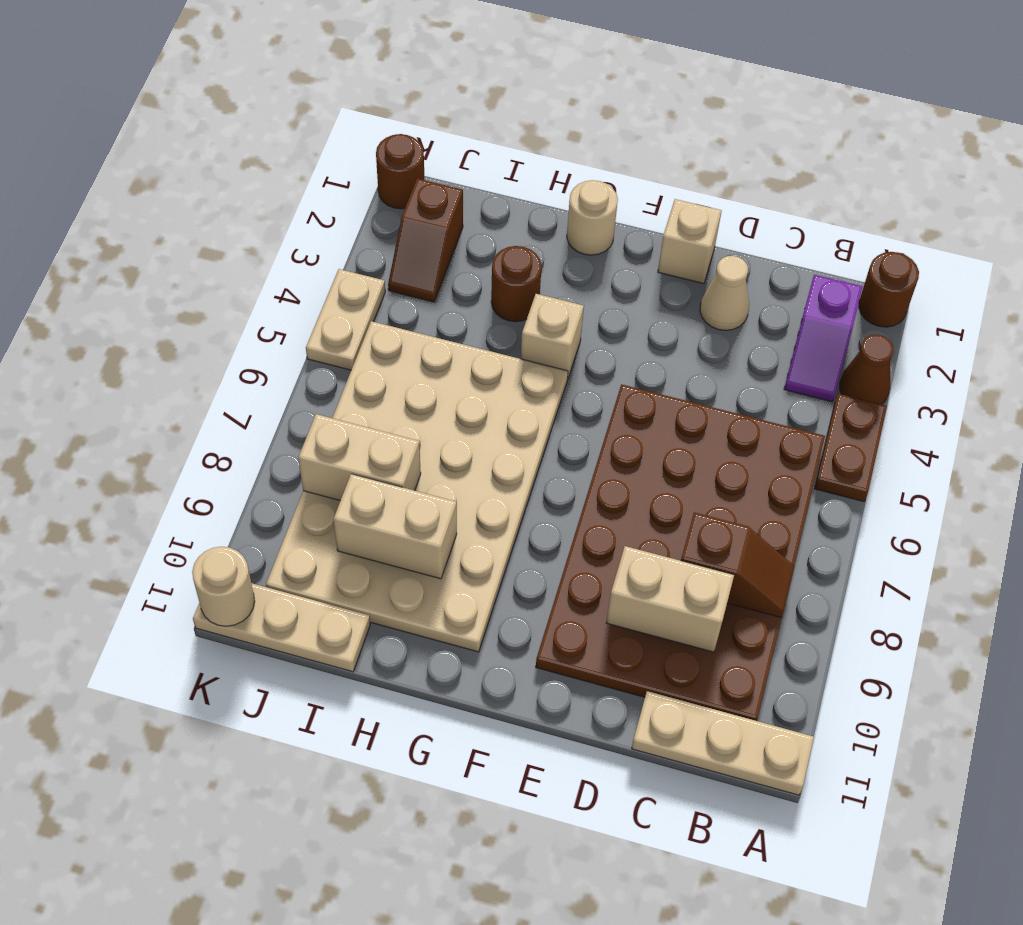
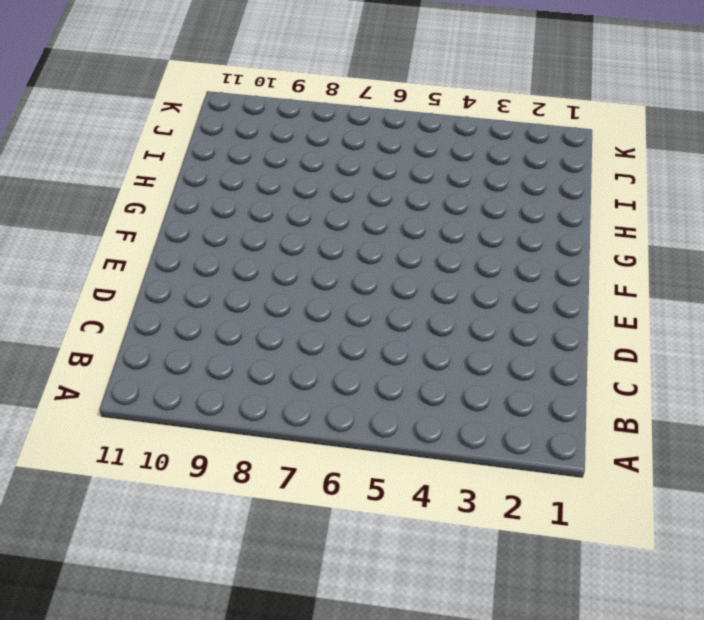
none -> brown 1x1 round brick [859,252,919,327]
none -> brown 1x1 cone [839,335,893,404]
none -> brown 1x2 plate [814,394,887,502]

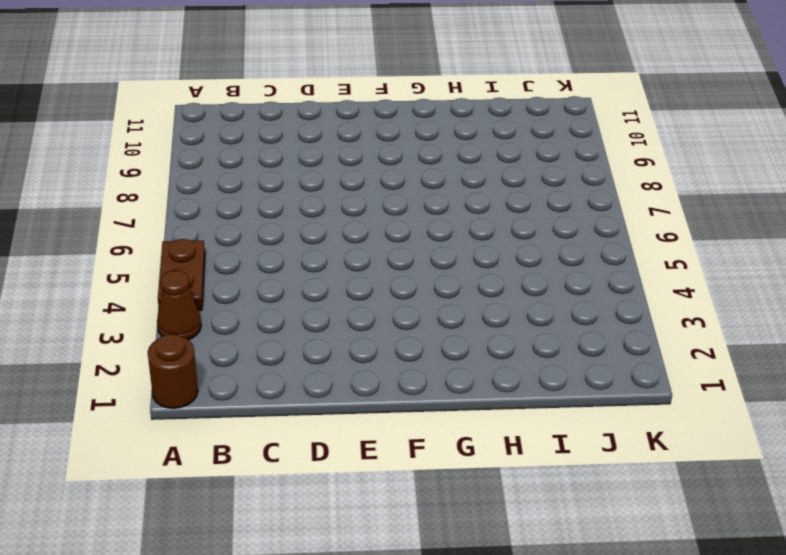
none -> tan 1x3 plate [632,691,814,795]
none -> purple 1x2 slope [784,275,862,402]
none -> brown 4x6 plate [536,384,825,721]

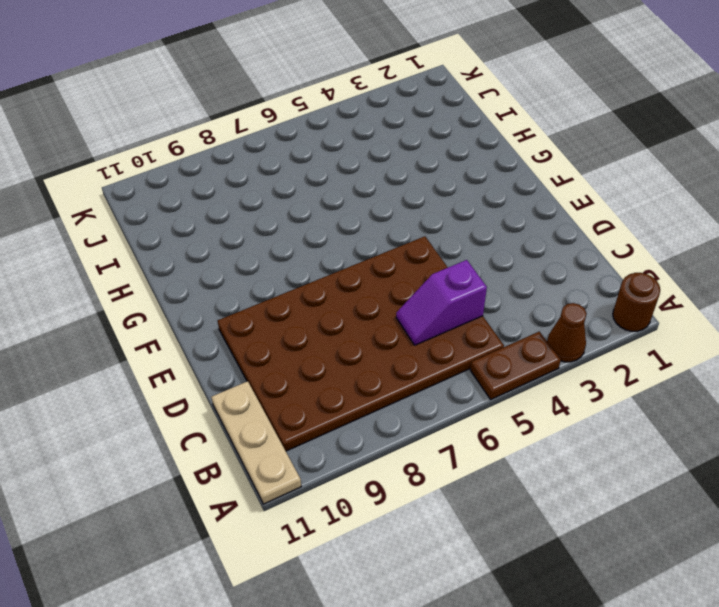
purple 1x2 slope [396,260,487,345] -> purple 1x2 slope moved to [784,275,862,402]
none -> tan 1x1 cone [700,256,749,330]
none -> tan 1x1 brick [658,199,722,284]
none -> tan 1x1 round brick [567,180,618,255]

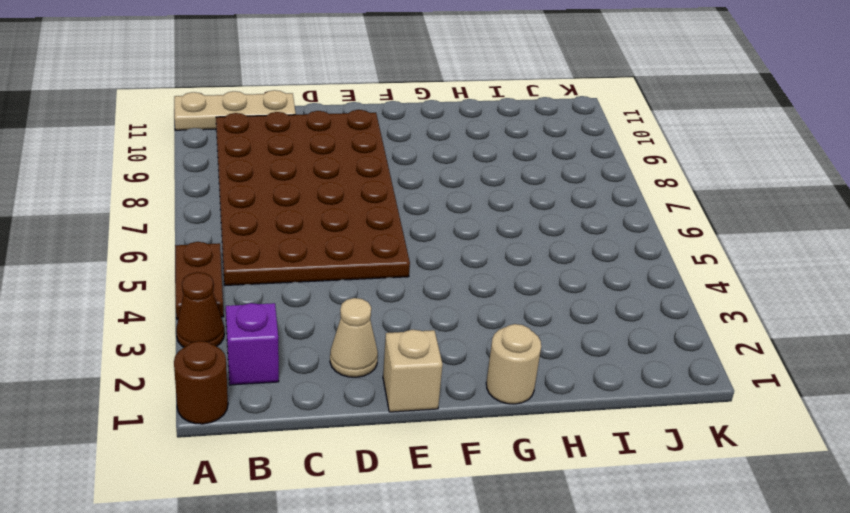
none -> tan 1x1 brick [521,294,584,380]
none -> tan 4x6 plate [266,321,568,652]
none -> brown 1x1 round brick [491,246,542,322]

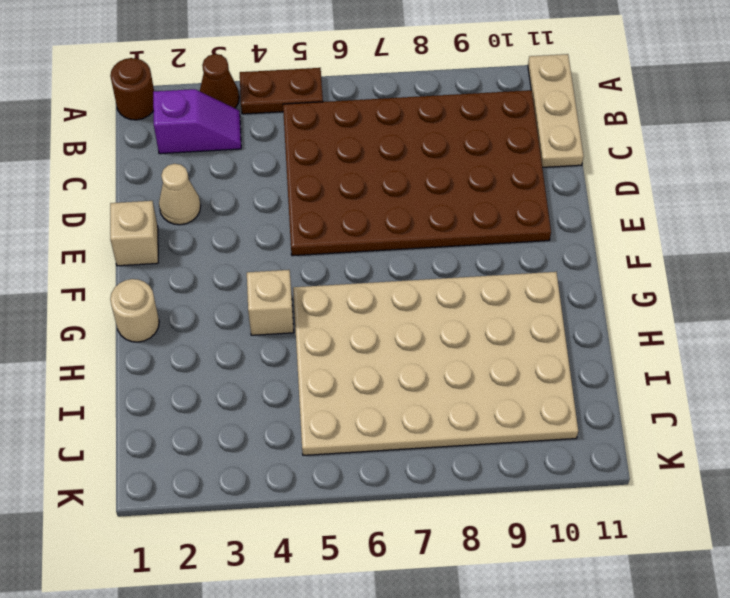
none -> brown 1x1 round brick [491,246,542,322]
none -> tan 1x3 plate [193,583,370,672]
none -> brown 1x2 slope [388,179,463,302]

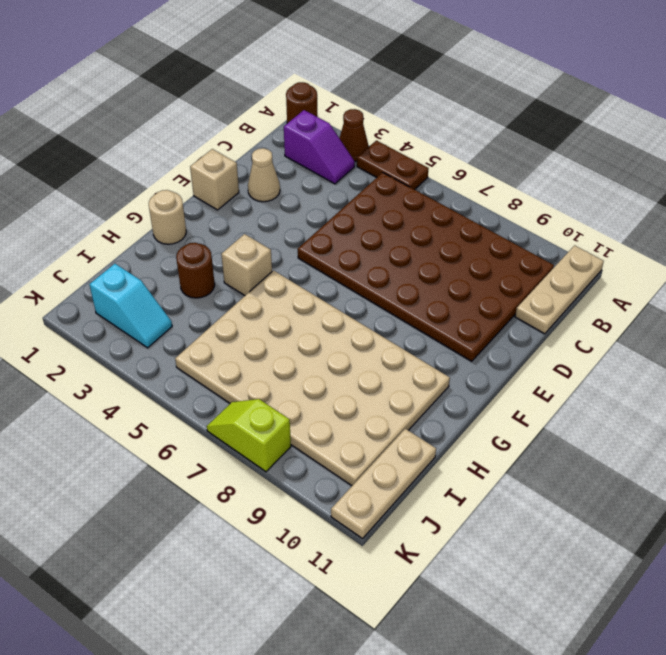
cyan 1x2 slope [89,264,172,348] -> brown 1x2 slope [388,179,463,302]
lime 1x2 slope [207,399,291,472] -> none
none -> brown 1x1 round brick [376,134,424,209]
none -> tan 1x2 plate [306,269,385,370]
none -> brown 1x2 slope [681,512,794,618]

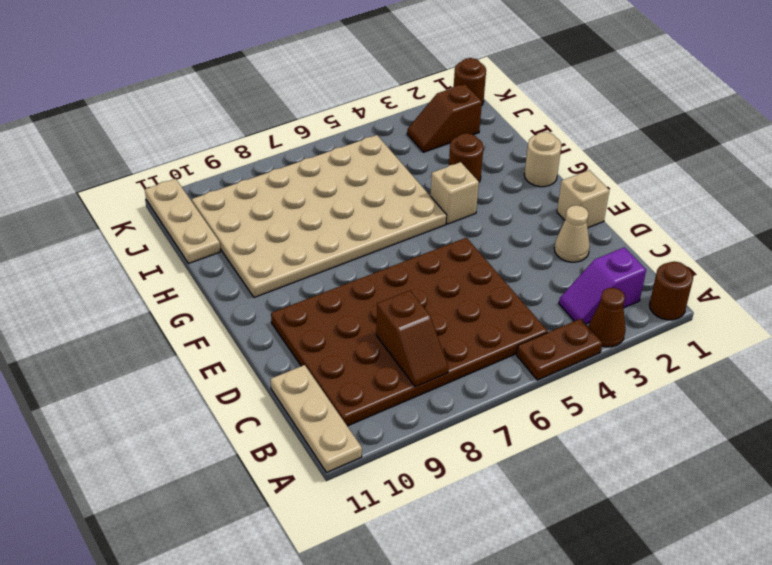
none -> tan 1x2 plate [306,269,385,370]
none -> tan 1x2 brick [606,546,734,652]
none -> tan 1x2 brick [333,474,457,579]

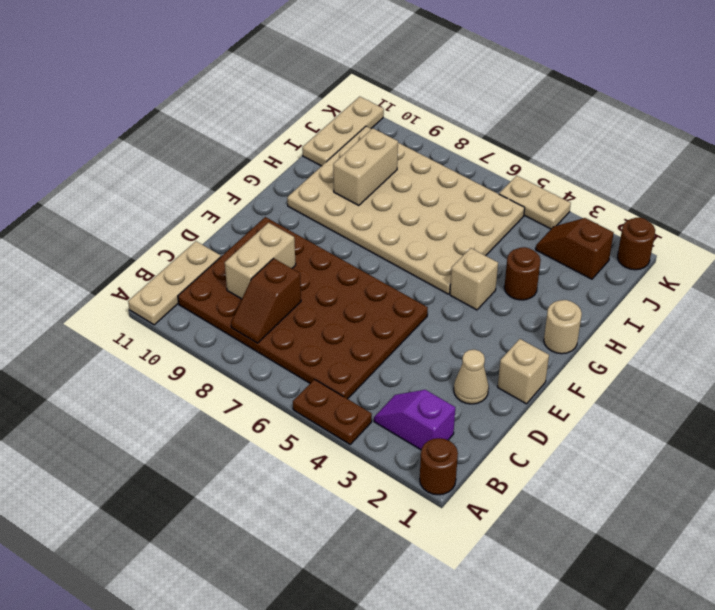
none -> brown 1x1 cone [839,335,893,404]
none -> tan 1x2 brick [298,414,421,501]
none -> tan 1x1 round brick [192,547,255,626]

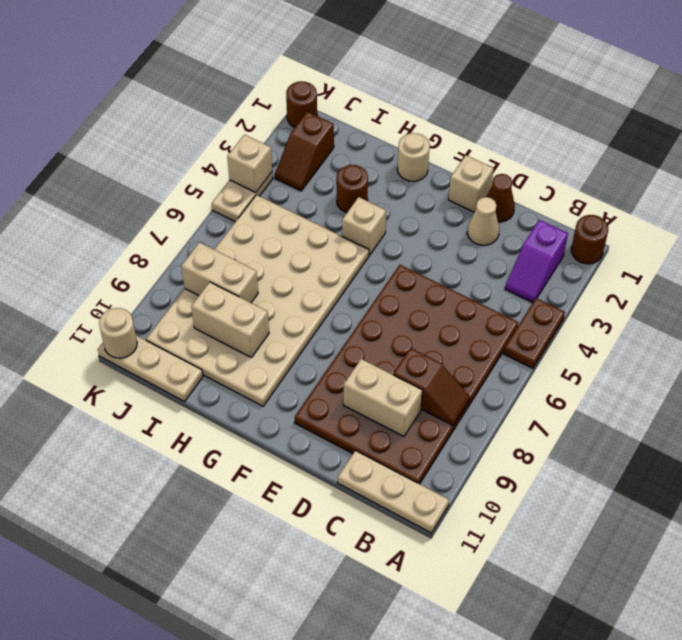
brown 1x1 cone [486,174,515,222] -> brown 1x1 cone moved to [839,335,893,404]
tan 1x1 brick [227,135,272,193] -> none

